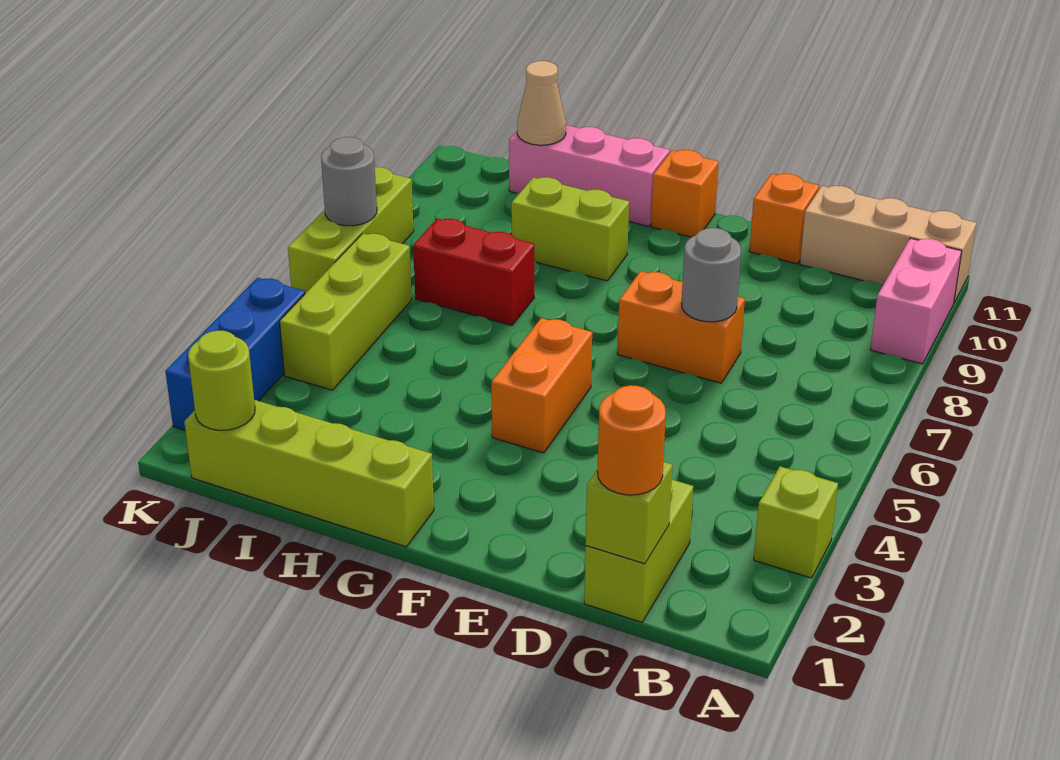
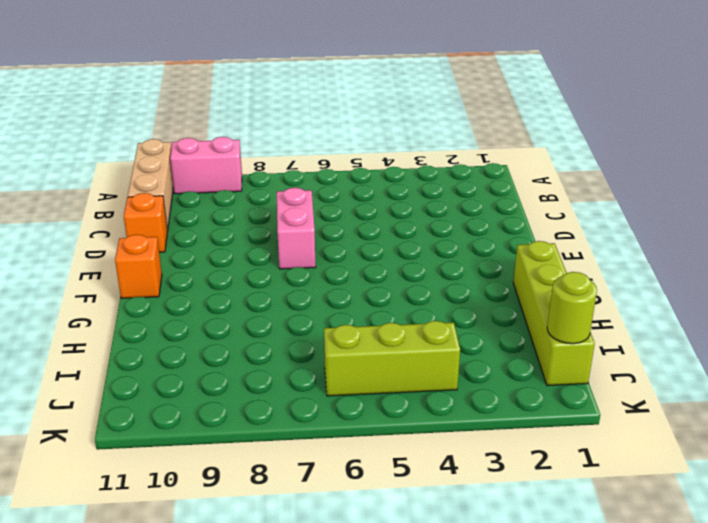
pink 1x2 brick [277,188,316,269] -> orange 1x2 brick [617,271,745,383]
none -> lime 1x1 brick [754,466,838,578]
none -> lime 1x2 brick [584,480,693,622]
none -> orange 1x2 brick [491,318,592,453]

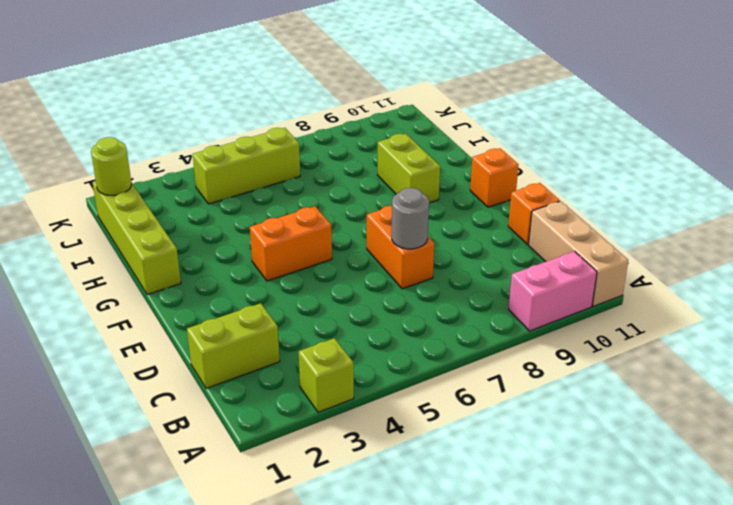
none -> pink 1x3 brick [509,125,670,226]
none -> red 1x2 brick [413,218,534,325]
none -> blue 1x3 brick [165,278,305,430]

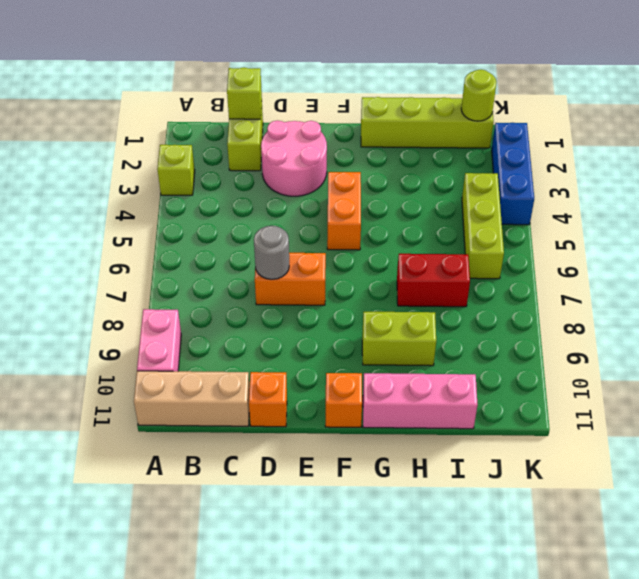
pink 2x2 round brick [261,120,327,196] -> none
none -> lime 1x3 brick [288,167,414,293]
none -> tan 1x1 cone [517,61,566,145]
none -> grey 1x1 round brick [321,137,377,226]

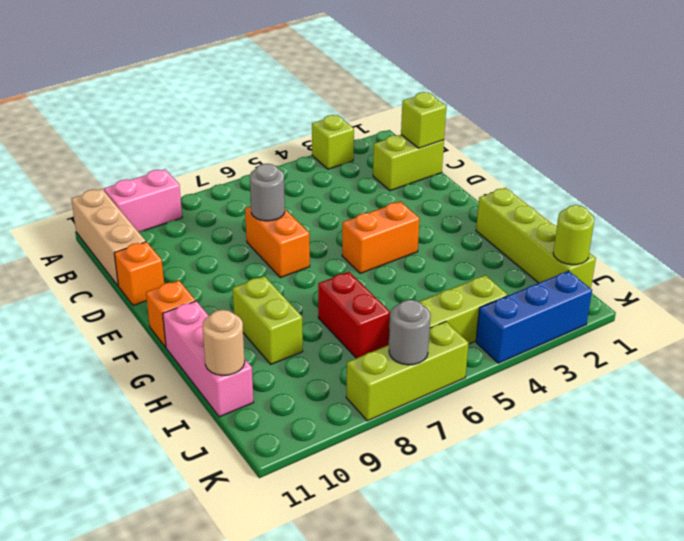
tan 1x1 round brick [203,310,245,375] -> tan 1x1 cone [517,61,566,145]
none -> orange 1x1 round brick [598,385,666,495]

